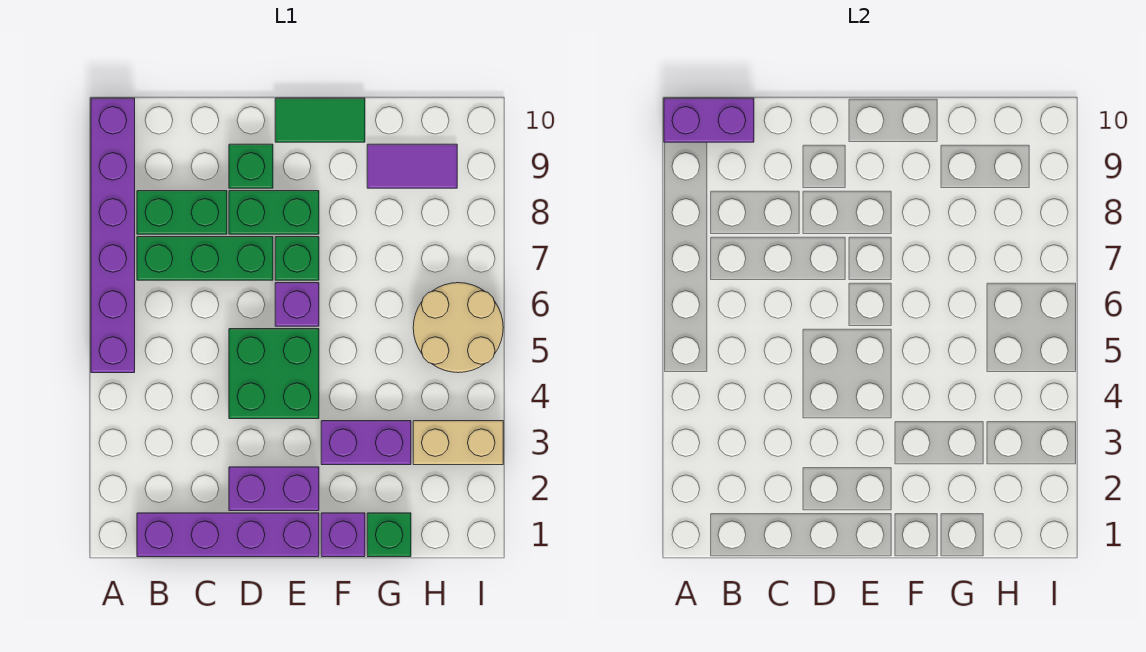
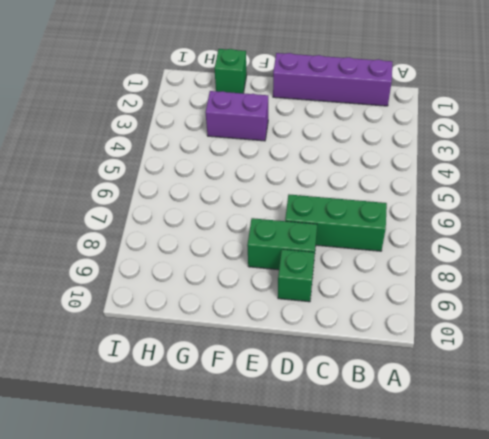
none -> purple 1x6 brick [91,98,135,373]
none -> green 1x2 brick [137,191,227,234]
none -> purple 1x2 brick [229,467,319,511]

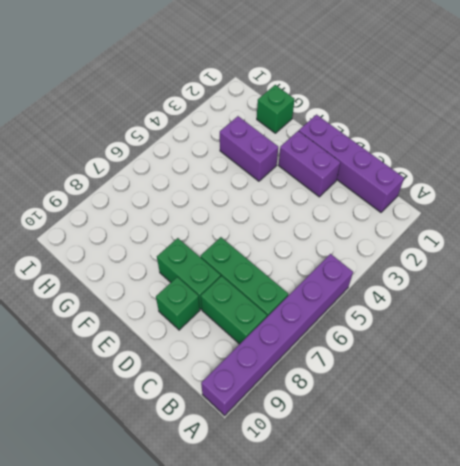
none -> green 2x2 brick [229,329,319,419]
none -> purple 1x1 brick [275,283,319,326]
none -> green 1x1 brick [275,237,319,280]

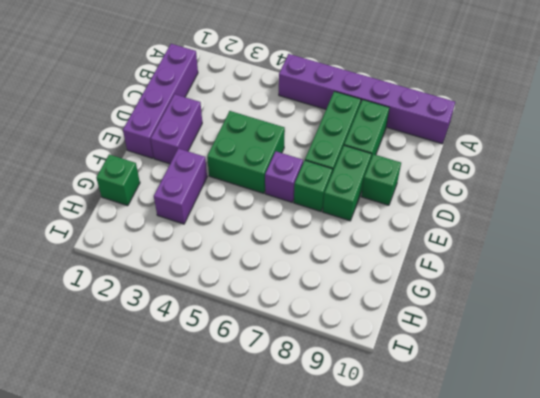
none -> green 1x2 tile [275,98,365,142]
none -> purple 1x1 brick [321,513,365,557]
none -> purple 1x2 tile [367,144,457,188]

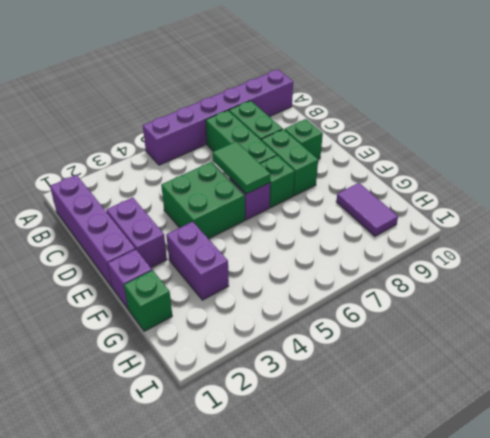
green 1x2 tile [213,142,271,194] -> green 1x2 tile moved to [275,98,365,142]
none -> tan 1x2 brick [413,421,503,465]
none -> tan 2x2 round brick [413,283,503,373]
none -> purple 1x2 brick [664,98,754,142]

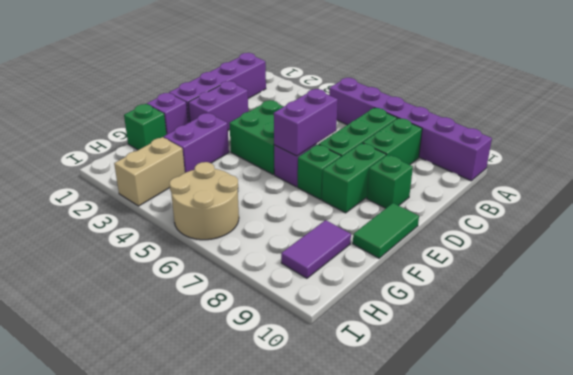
purple 1x2 brick [274,89,338,156] -> purple 1x2 brick moved to [664,98,754,142]

